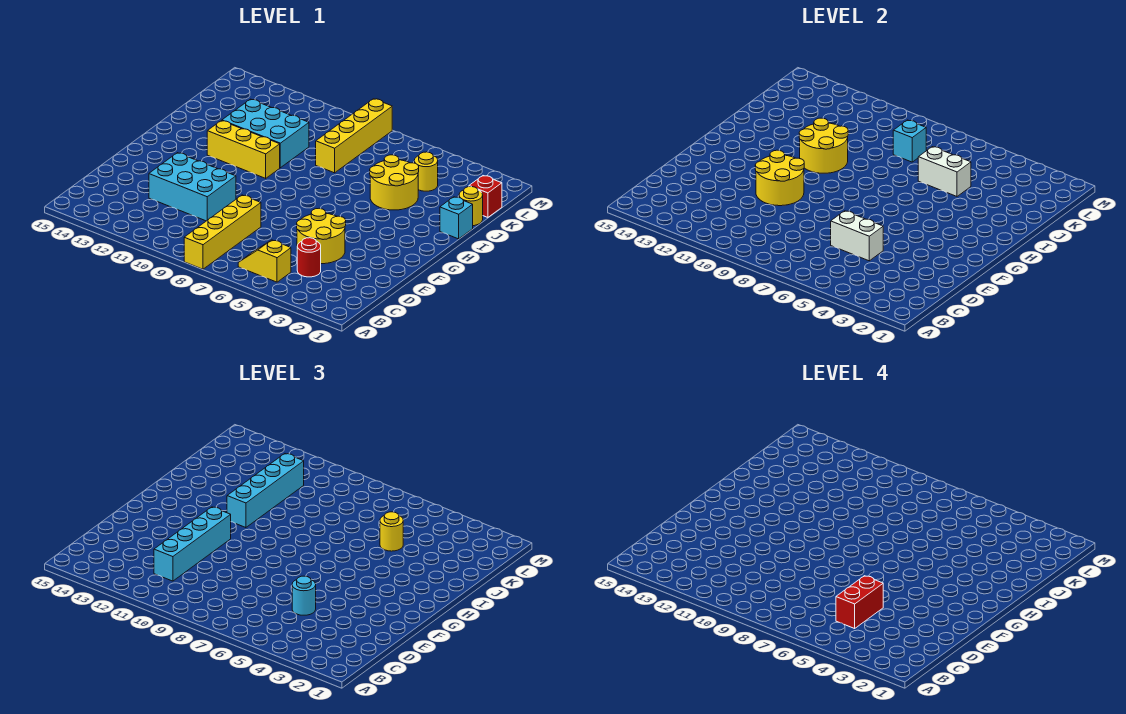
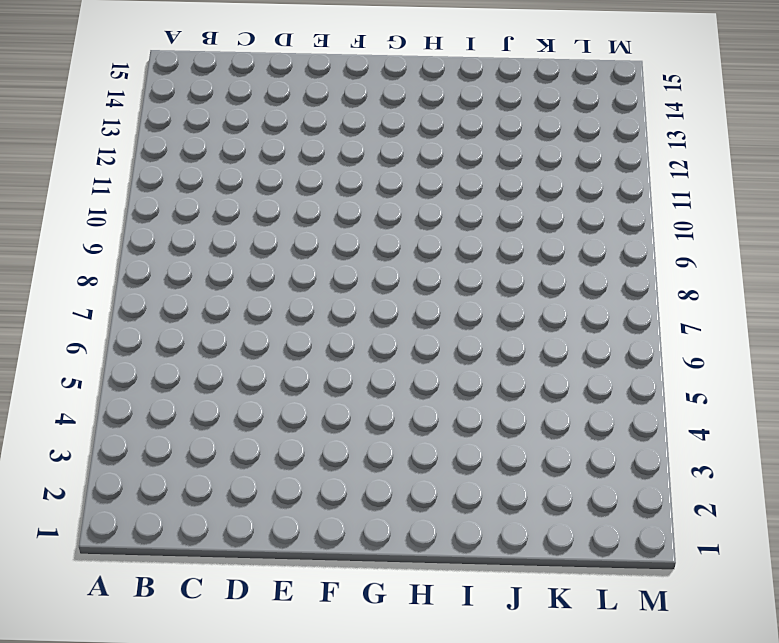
none -> yellow 1x4 brick [184,195,261,269]
none -> yellow 1x2 slope [238,240,291,282]
none -> red 1x1 round brick [297,238,321,277]

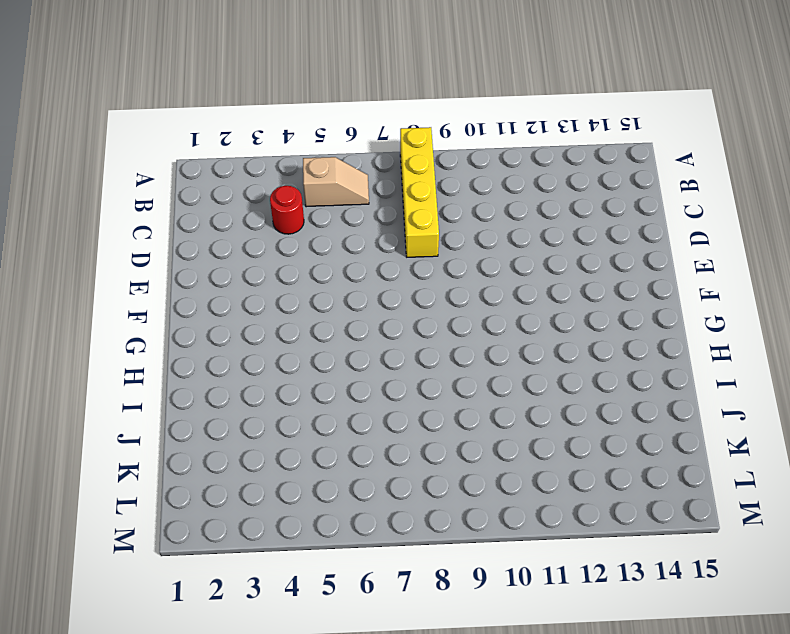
tan 1x2 slope [303,157,369,207] -> yellow 1x2 slope [238,240,291,282]
none -> yellow 2x2 round brick [297,208,346,264]
none -> cyan 2x3 brick [149,153,236,221]
none -> yellow 1x3 brick [207,121,280,178]

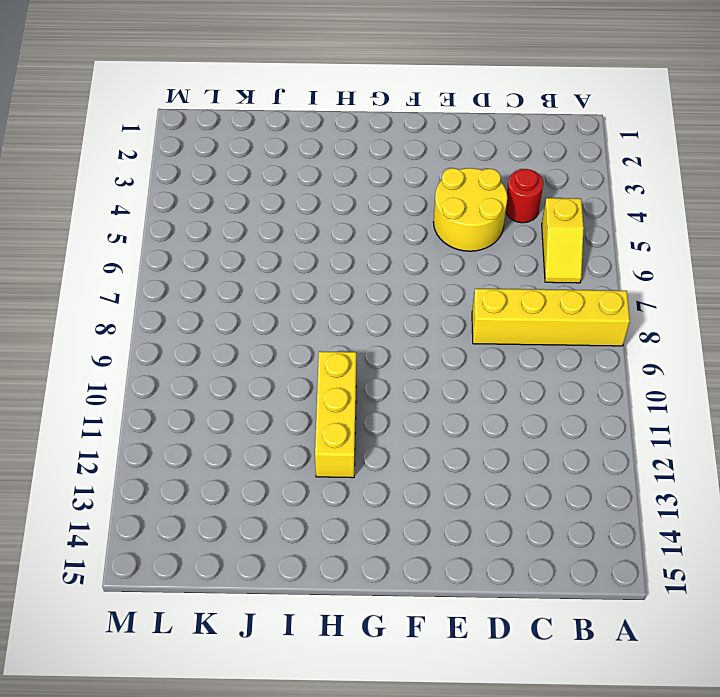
none -> cyan 2x3 brick [149,153,236,221]
none -> cyan 1x1 brick [440,197,473,239]
none -> yellow 2x2 round brick [370,155,419,210]

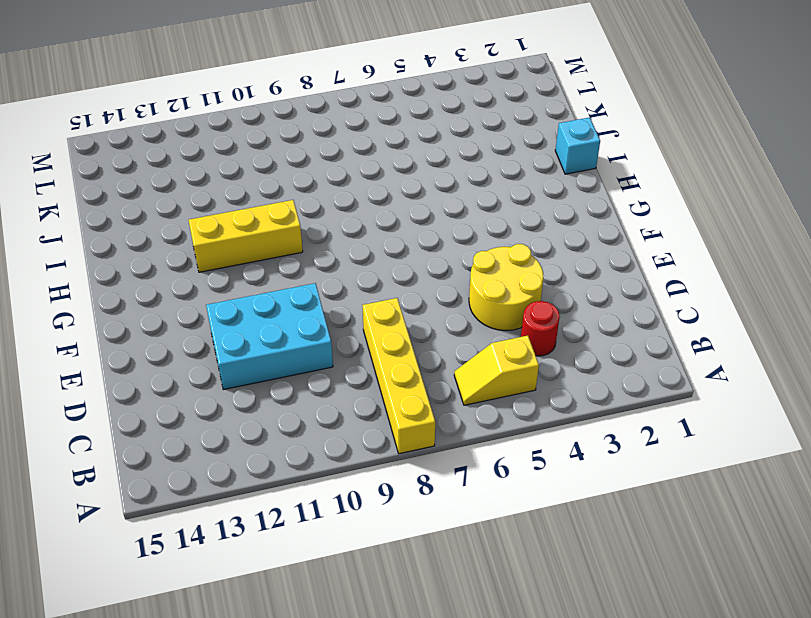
none -> yellow 2x2 round brick [370,155,419,210]
none -> cyan 2x3 brick [222,99,309,168]
none -> yellow 1x1 round brick [459,187,483,226]

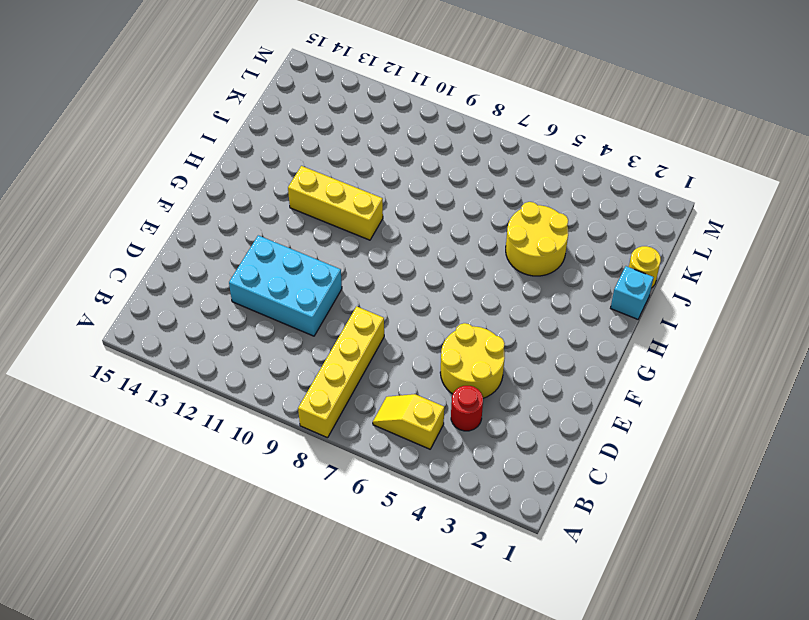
none -> cyan 2x3 brick [222,99,309,168]
none -> yellow 1x4 brick [316,99,392,173]
none -> red 1x1 brick [469,176,502,217]

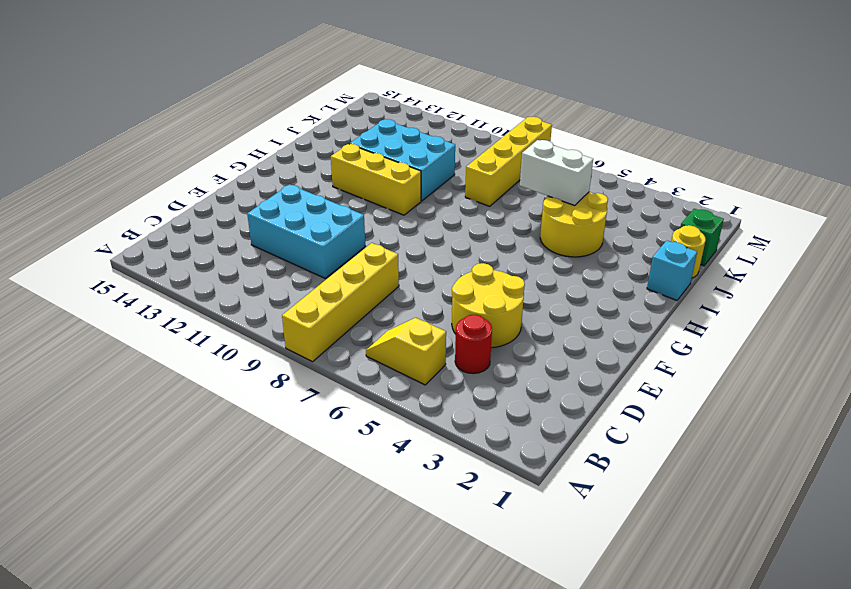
green 1x1 brick [680,209,724,266] -> red 1x1 brick [469,176,502,217]
none -> yellow 1x1 round brick [414,152,438,191]
none -> white 1x2 brick [831,211,883,261]
none -> yellow 2x2 round brick [755,150,804,206]

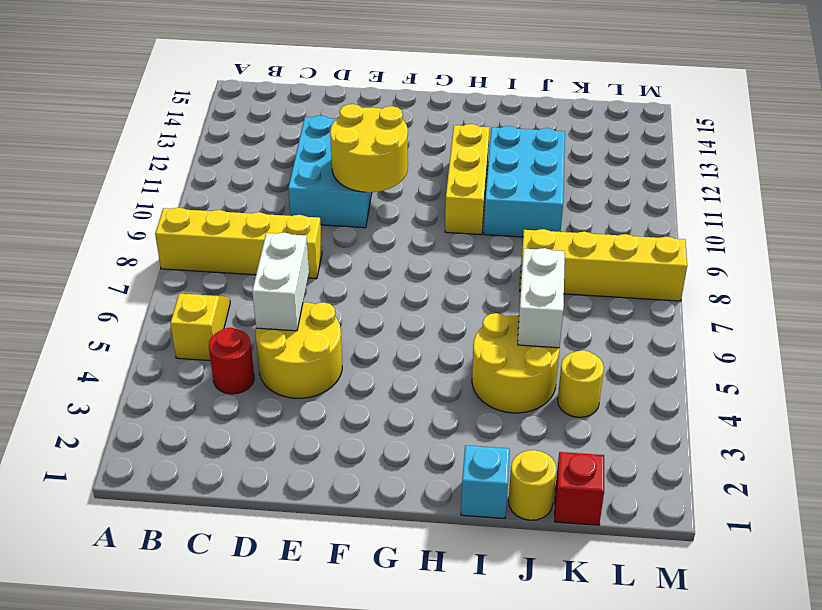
none -> yellow 2x2 round brick [799,118,848,173]
none -> cyan 1x1 brick [893,120,926,162]
none -> cyan 1x4 brick [154,507,231,581]

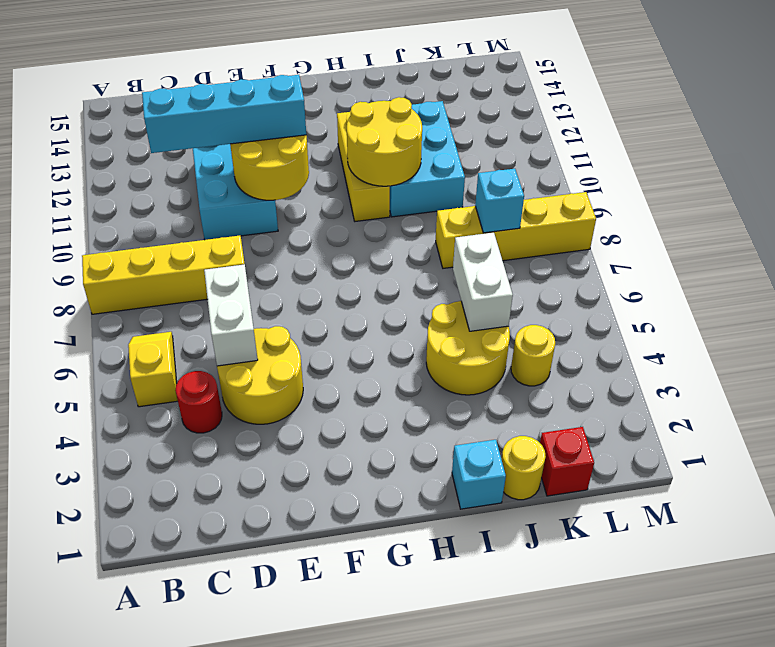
none -> cyan 1x1 round brick [292,576,316,615]
none -> cyan 1x4 brick [227,454,304,528]
none -> yellow 1x1 round brick [380,512,403,551]

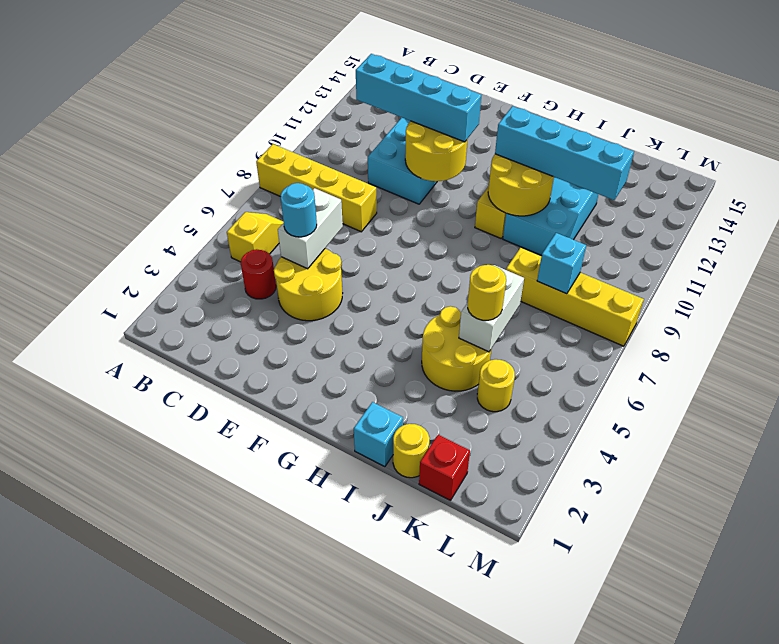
none -> red 1x2 brick [836,576,883,628]

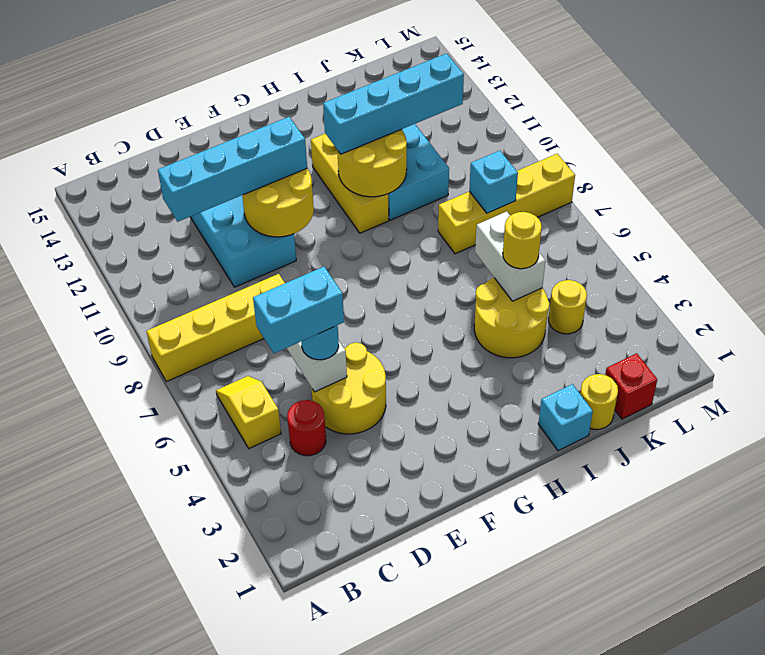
cyan 1x2 brick [253,267,344,353] -> red 1x2 brick [836,576,883,628]

